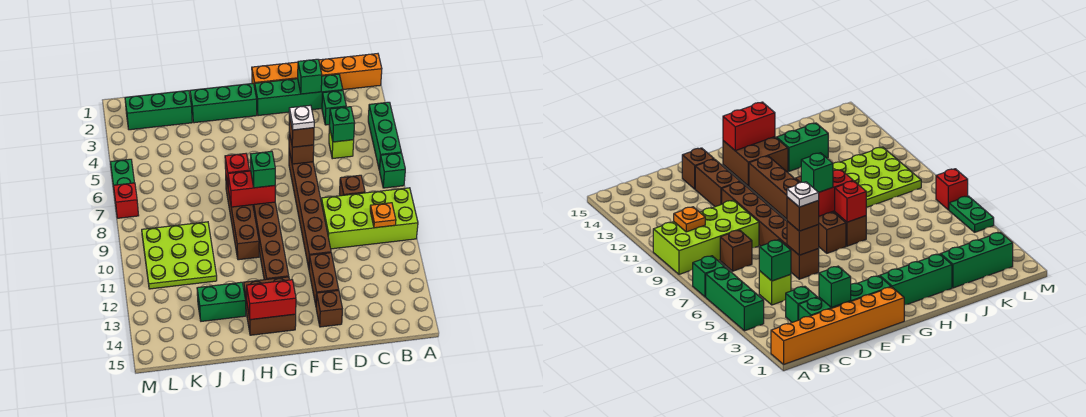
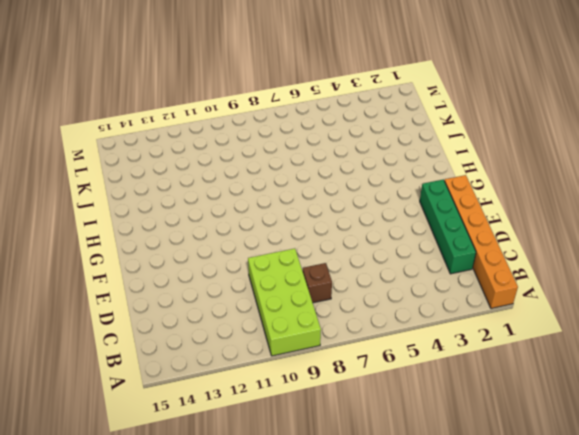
none -> green 1x3 brick [368,102,401,170]
none -> green 1x1 brick [380,153,405,188]
none -> green 1x1 brick [322,90,346,125]
none -> lime 1x1 brick [329,127,354,159]

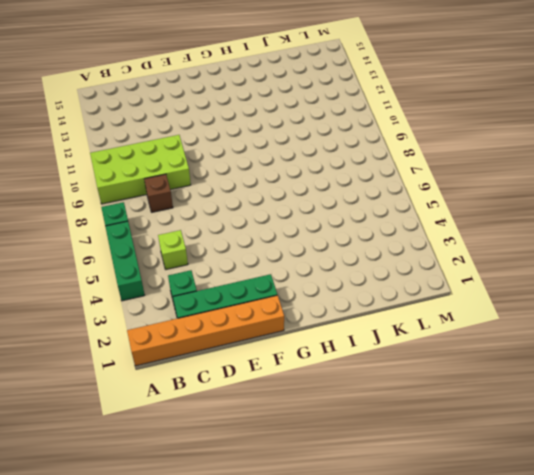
none -> brown 1x6 brick [289,150,331,268]
none -> brown 1x2 brick [309,253,339,305]
none -> brown 1x1 brick [316,290,342,327]
none -> green 1x3 brick [190,84,257,123]

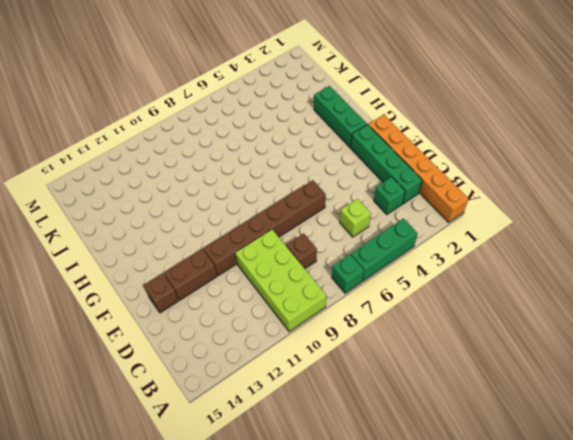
none -> brown 1x6 brick [249,170,289,280]
none -> brown 2x2 brick [244,277,296,335]
none -> brown 1x4 brick [226,178,259,260]
none -> green 1x2 brick [197,282,246,321]

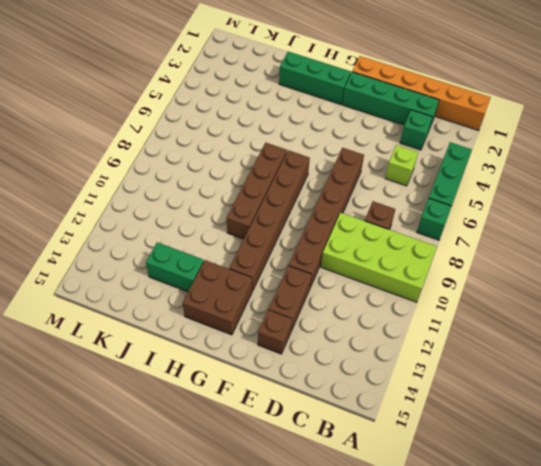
none -> green 1x3 brick [125,91,192,130]
none -> lime 3x3 plate [142,222,217,289]
none -> green 1x2 plate [111,159,134,186]
none -> red 1x1 brick [113,183,139,218]

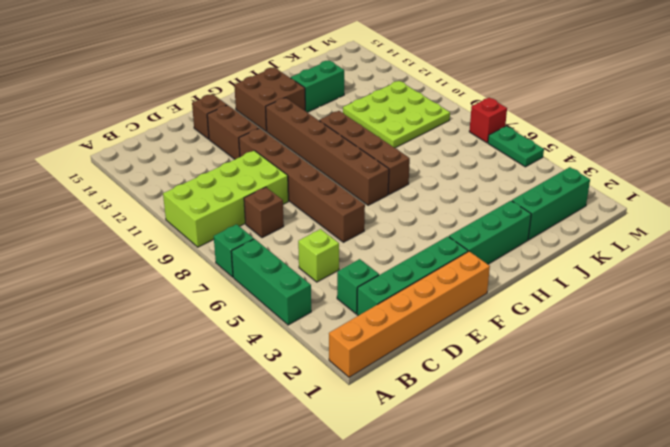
none -> orange 1x1 plate [370,203,396,228]
none -> green 1x1 brick [329,107,355,142]
none -> green 1x1 brick [298,59,322,94]
none -> brown 1x1 brick [289,133,314,164]

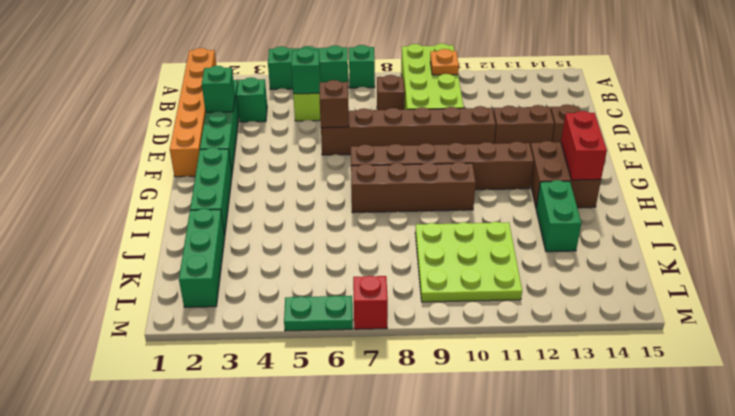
none -> red 1x2 brick [228,171,275,207]
none -> red 1x1 brick [225,154,249,184]
none -> brown 1x1 brick [289,114,314,147]
none -> green 1x1 brick [250,151,275,188]

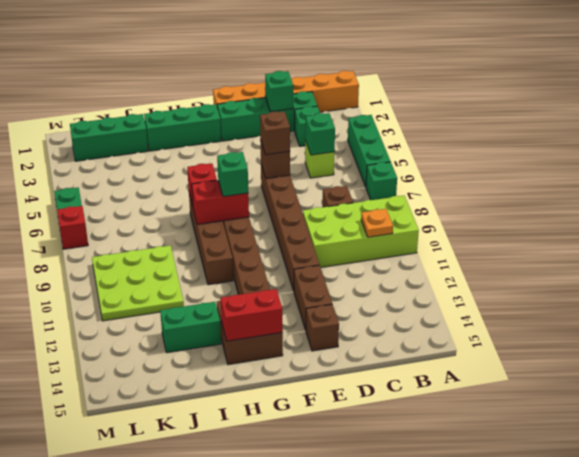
none -> white 1x1 plate [289,105,314,130]

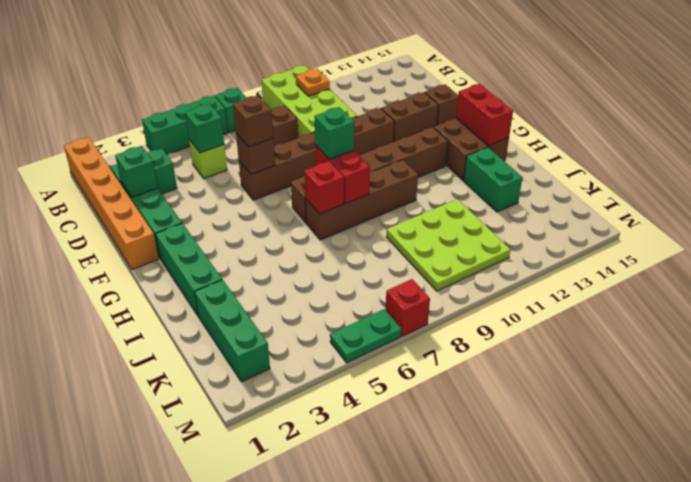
none -> white 1x1 plate [289,105,314,130]

